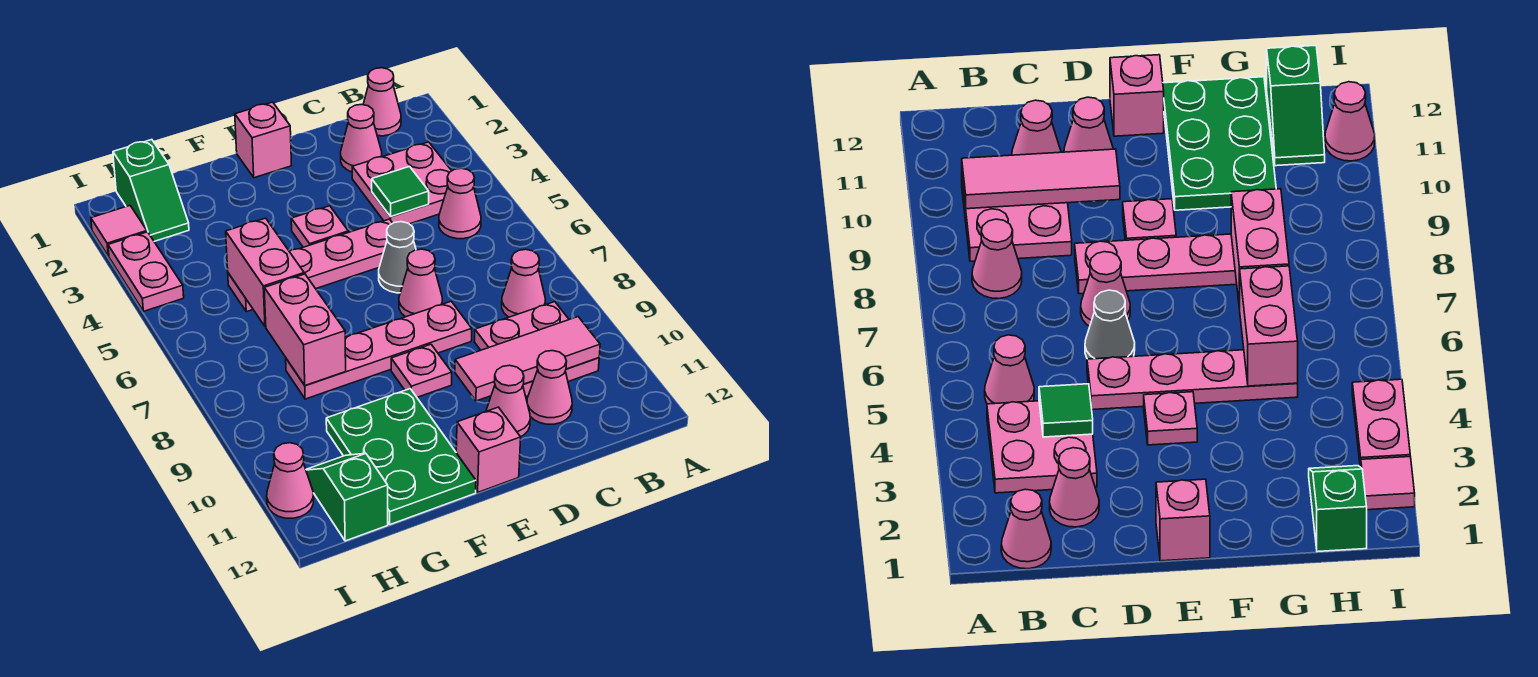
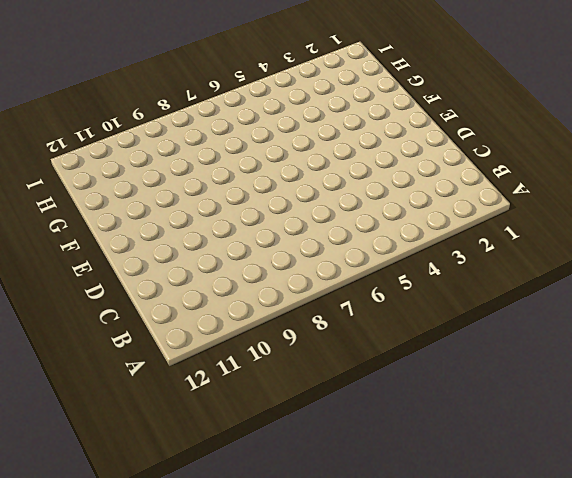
none -> pink 1x1 cone [363,68,401,136]
none -> pink 2x2 plate [352,142,451,224]
none -> pink 1x1 cone [439,168,481,239]

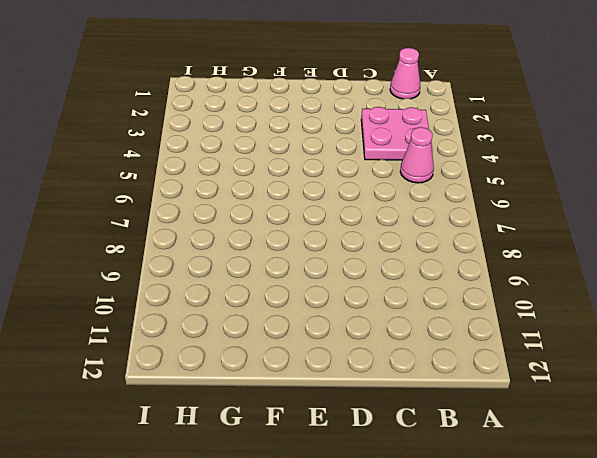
none -> pink 1x1 cone [502,249,545,317]
none -> pink 2x2 plate [474,302,599,396]
none -> pink 1x1 cone [341,104,382,172]

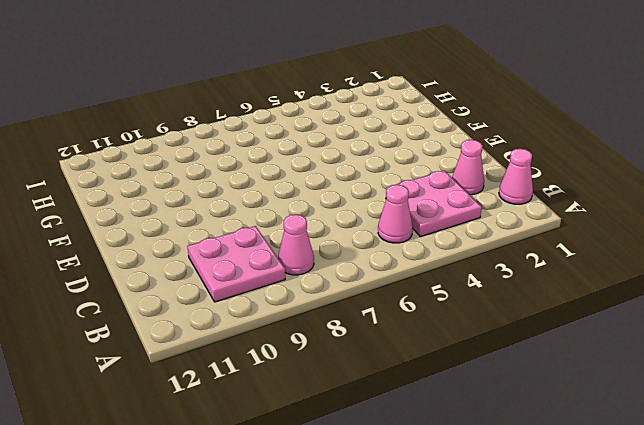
none -> pink 1x1 cone [527,351,572,424]
none -> pink 1x4 plate [228,219,393,312]
none -> grey 1x1 cone [379,222,416,293]

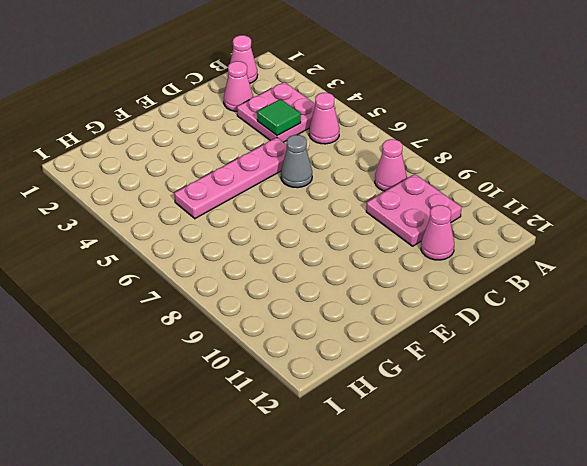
none -> pink 1x1 cone [399,249,442,317]
none -> pink 1x4 plate [286,301,472,399]
none -> pink 1x1 cone [486,365,530,437]

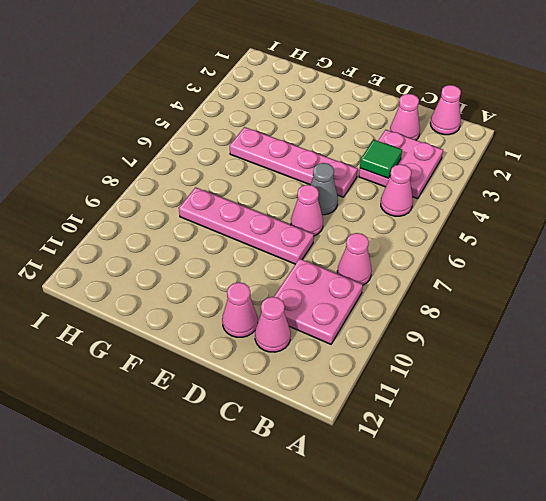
none -> pink 1x1 brick [235,102,291,178]
none -> pink 1x1 plate [291,206,348,247]
none -> pink 1x1 plate [391,344,452,397]

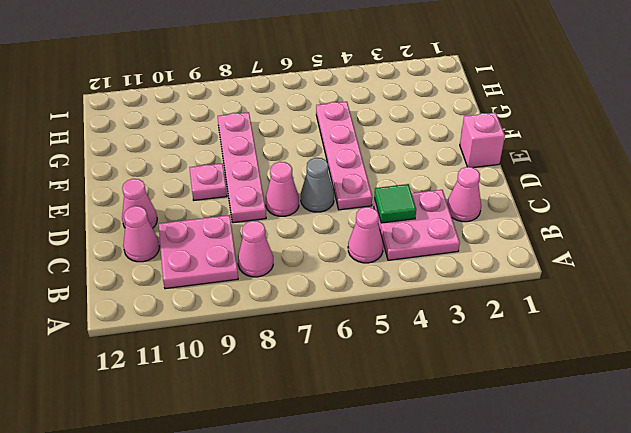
none -> pink 1x1 cone [363,68,401,136]
none -> pink 1x1 plate [291,206,348,247]
none -> pink 1x1 brick [456,407,521,492]

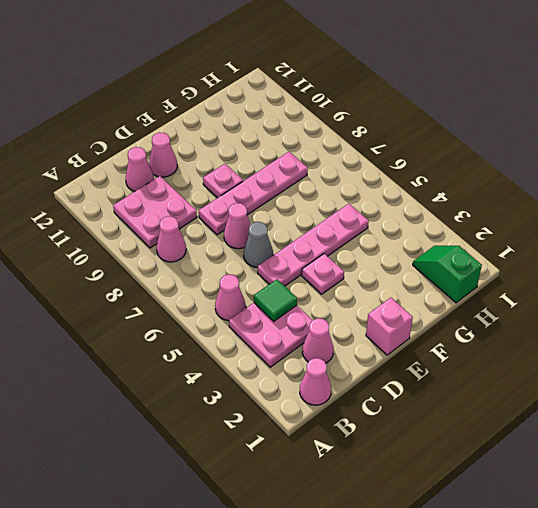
none -> pink 1x1 brick [456,407,521,492]
none -> green 2x3 plate [326,389,476,525]
none -> green 1x2 slope [306,453,388,541]

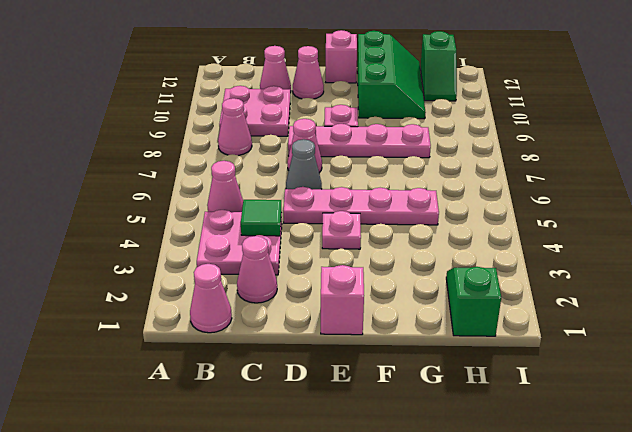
green 2x3 slope [357,31,426,119] -> green 2x3 plate [326,389,476,525]
none -> pink 1x1 tile [91,206,147,256]
none -> pink 1x2 plate [108,232,184,311]
none -> pink 1x1 cone [267,443,313,518]

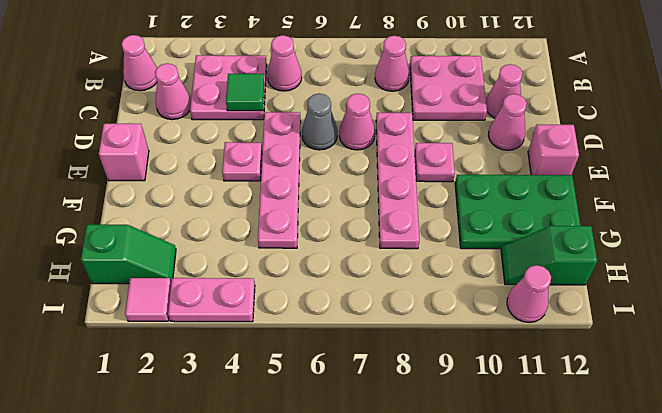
none -> pink 1x3 tile [455,317,600,401]
none -> pink 1x2 brick [226,218,304,327]
none -> pink 1x2 brick [264,274,346,385]

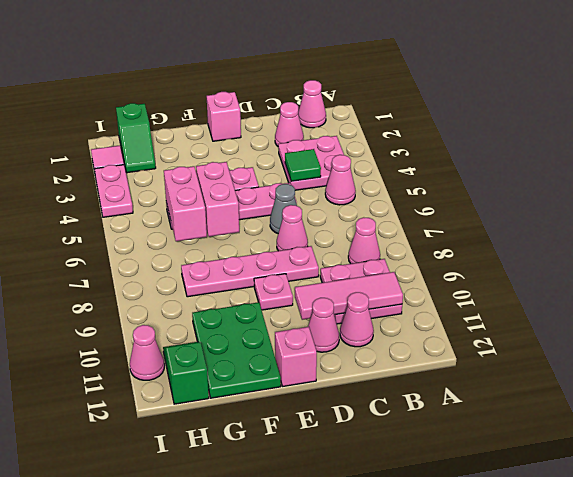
pink 1x2 brick [196,162,239,237] -> pink 1x2 brick moved to [264,274,346,385]

